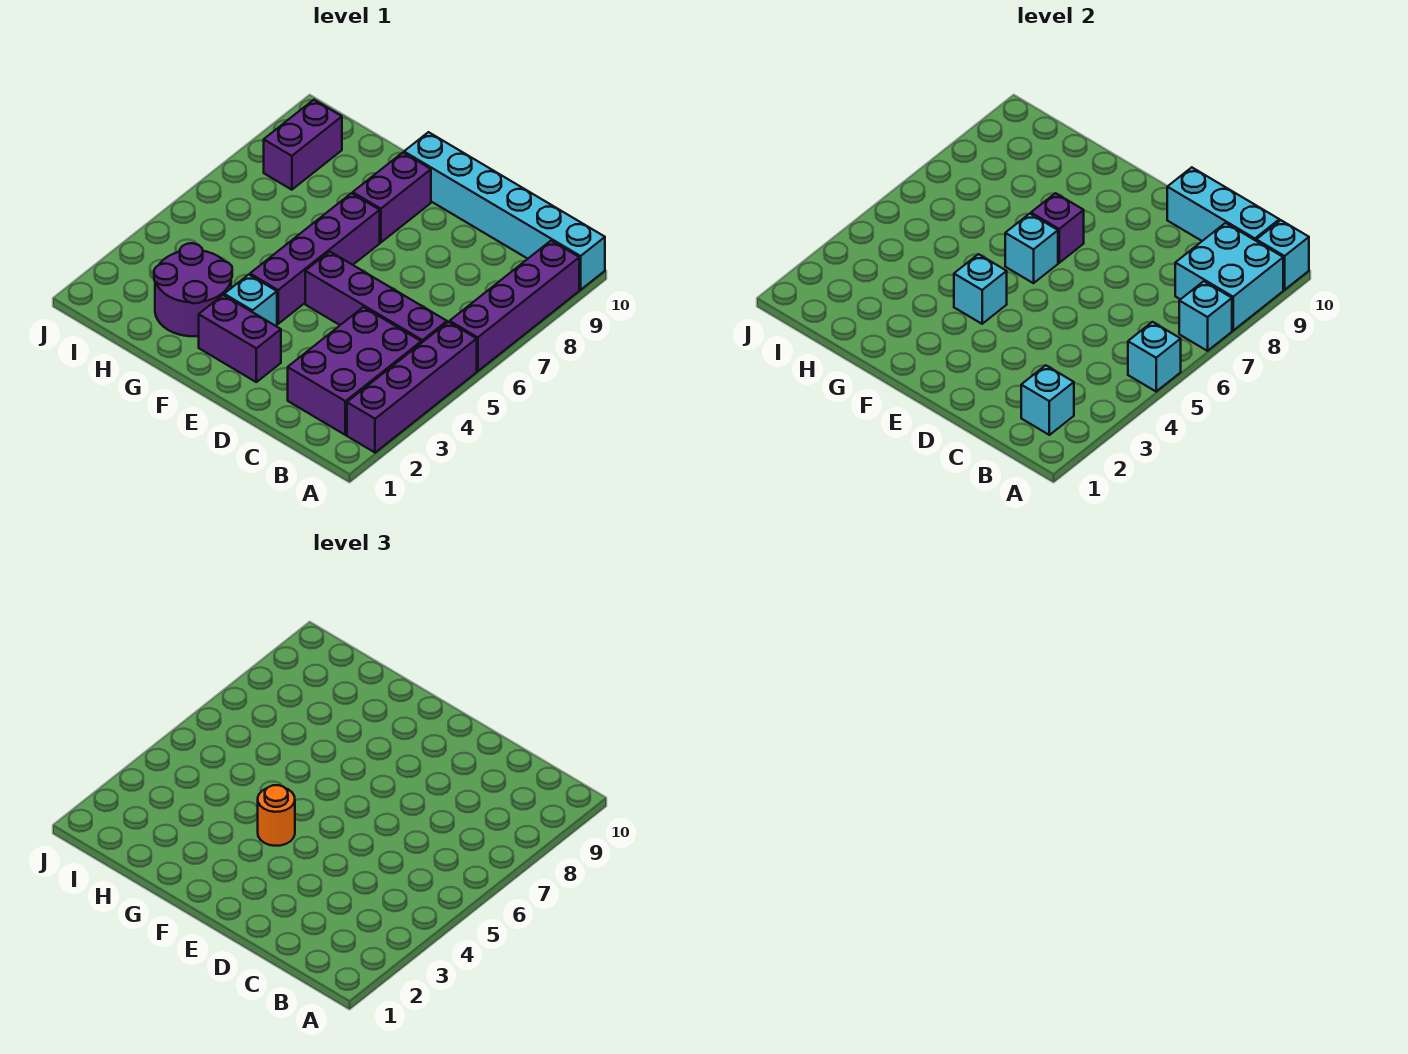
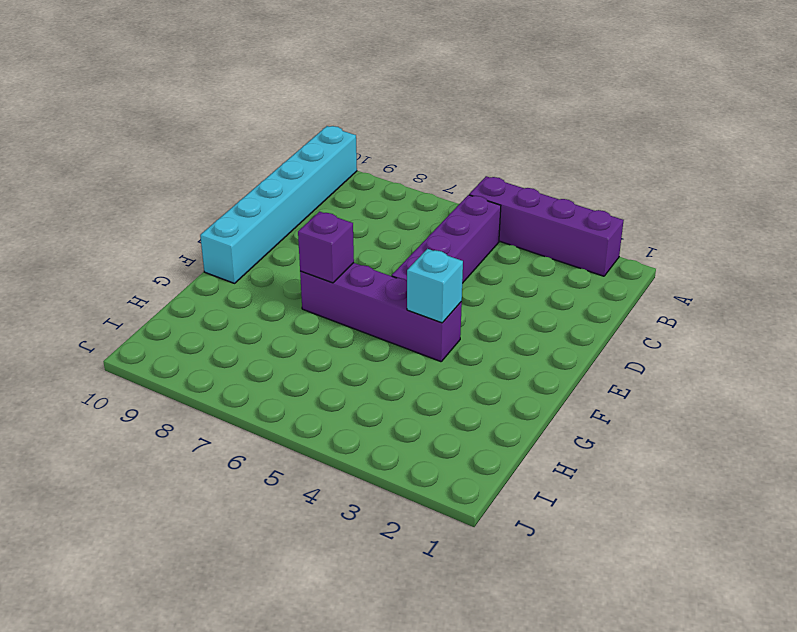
none -> purple 1x4 brick [450,241,579,371]
none -> purple 2x3 brick [288,307,421,435]
none -> purple 1x2 brick [199,295,281,382]

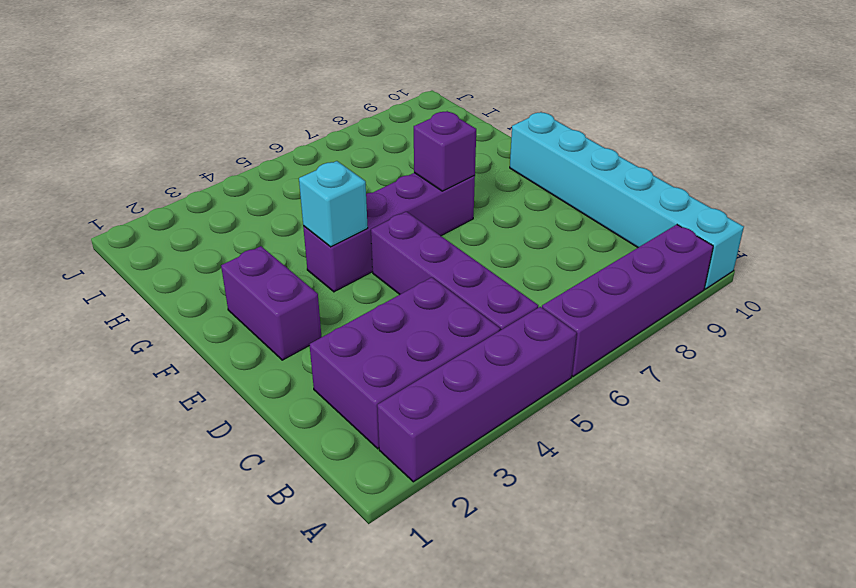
none -> cyan 1x1 brick [224,275,277,326]
none -> purple 1x2 brick [353,153,431,243]
none -> purple 2x2 round brick [154,243,232,336]

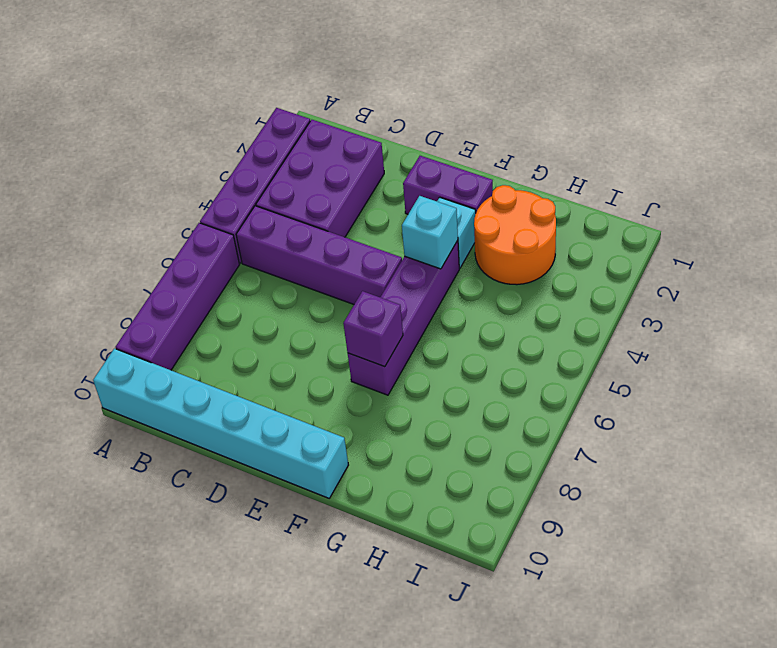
orange 2x2 round brick [474,185,556,285] -> purple 2x2 round brick [154,243,232,336]
none -> purple 1x2 brick [353,153,431,243]
none -> purple 1x2 brick [264,100,342,190]
none -> cyan 1x1 brick [1128,322,1181,391]

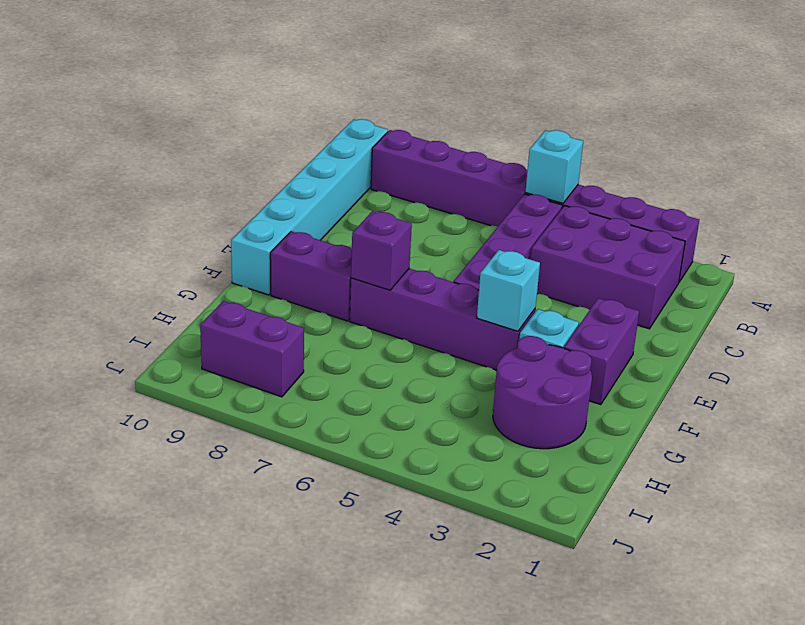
none -> cyan 1x1 brick [1179,281,1232,351]
none -> cyan 2x2 brick [1175,223,1283,330]
none -> cyan 1x1 brick [1256,220,1309,290]

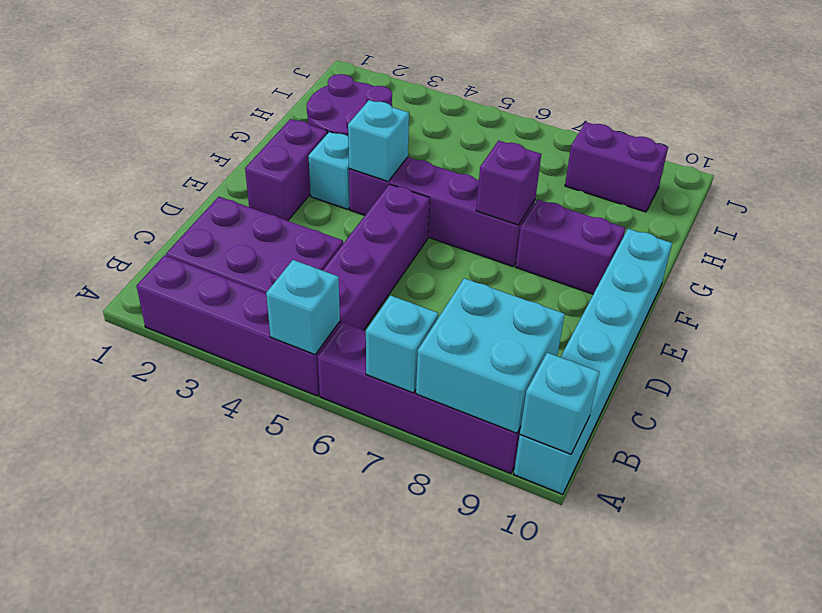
none -> cyan 1x1 brick [1021,365,1074,435]
none -> cyan 1x3 brick [1167,167,1279,241]
none -> cyan 1x1 brick [1005,214,1058,283]

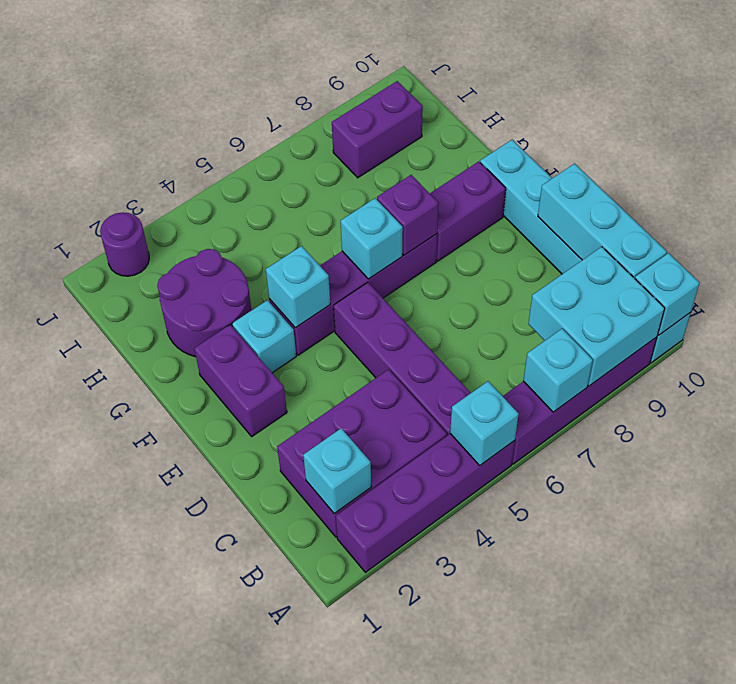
purple 1x1 round brick [100,212,149,276] -> none
none -> orange 1x1 round brick [258,785,295,846]

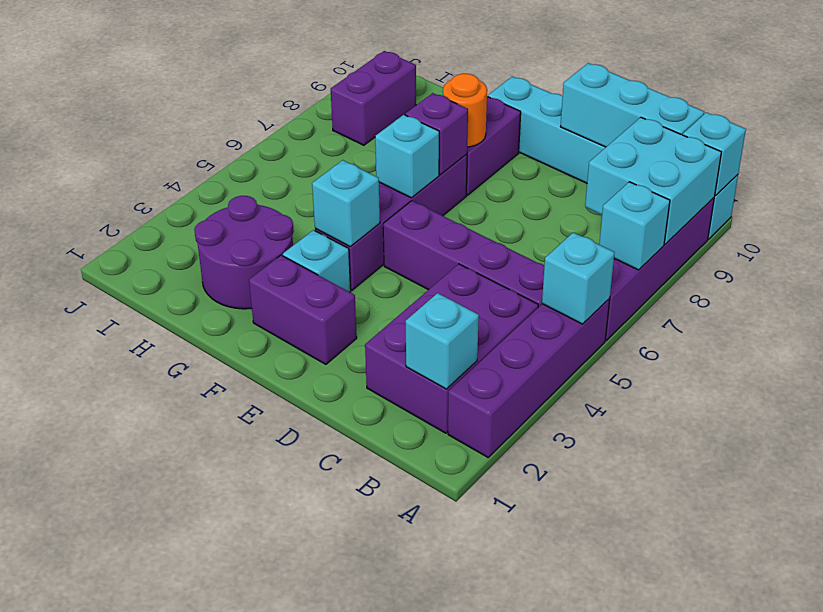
orange 1x1 round brick [443,74,487,147] -> orange 1x1 round brick moved to [258,785,295,846]

